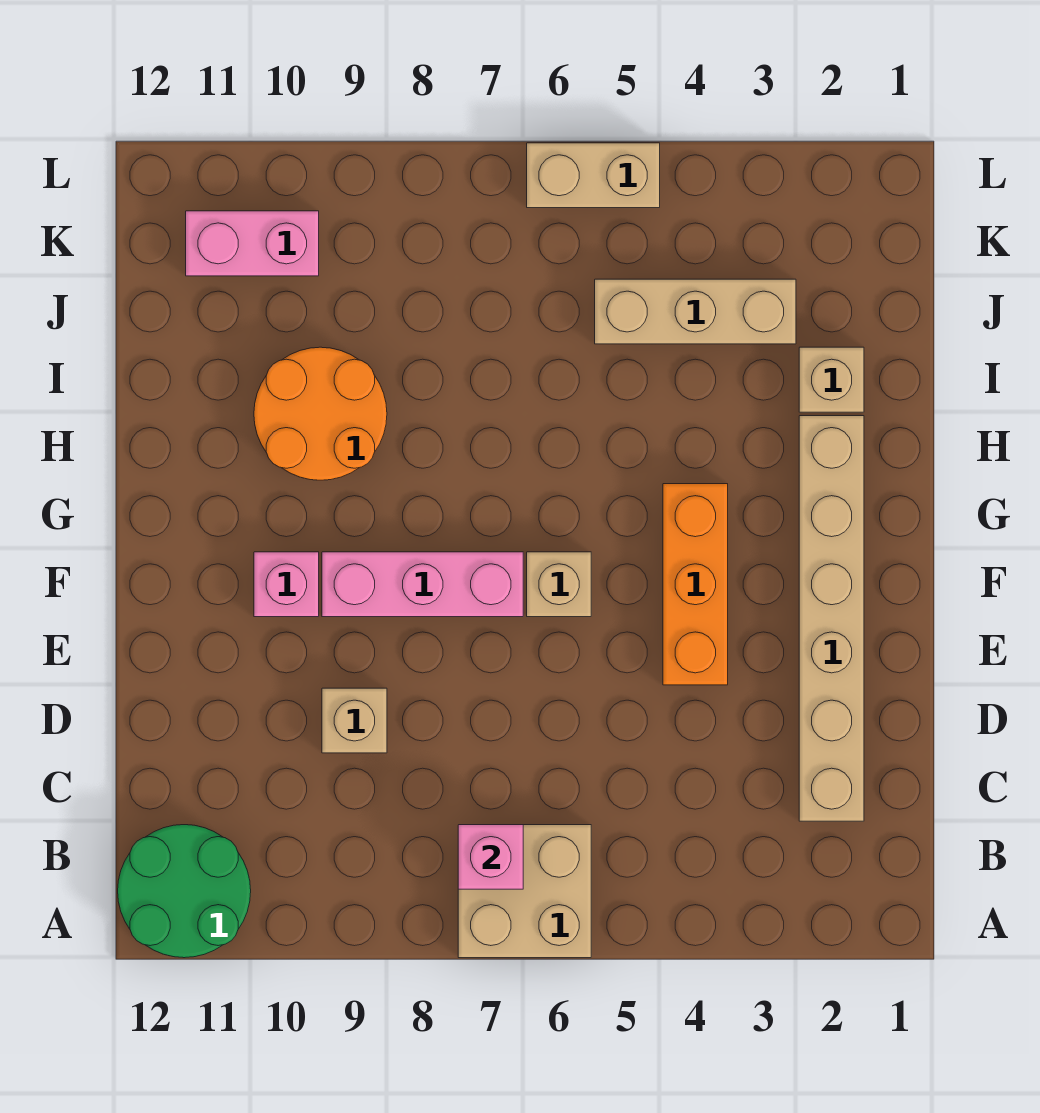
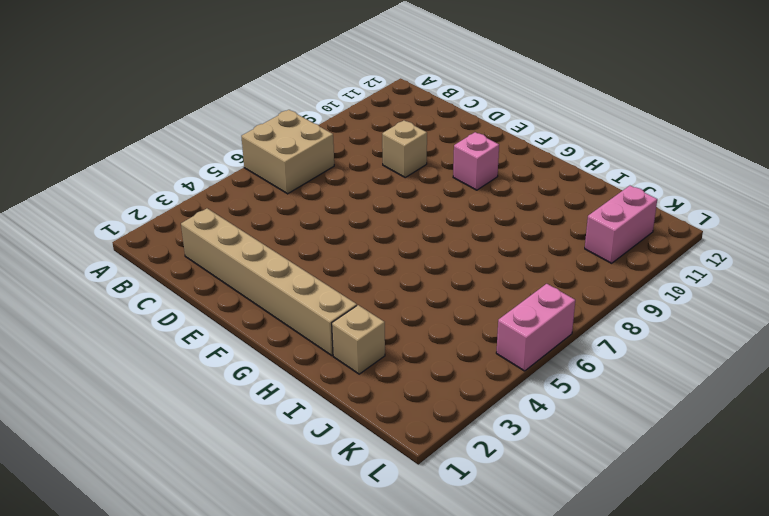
pink 1x2 brick [496,284,575,371] -> tan 1x2 brick [527,143,660,208]
none -> green 2x2 round brick [118,825,251,958]
none -> orange 1x3 brick [663,484,728,685]
none -> tan 1x1 brick [527,552,591,617]

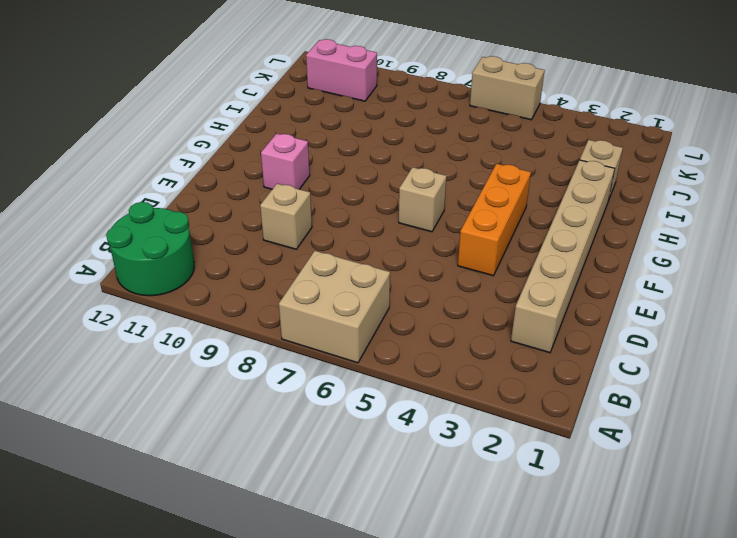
none -> pink 1x3 brick [322,552,523,617]
none -> orange 2x2 round brick [254,347,387,480]
none -> tan 1x3 brick [595,279,796,344]

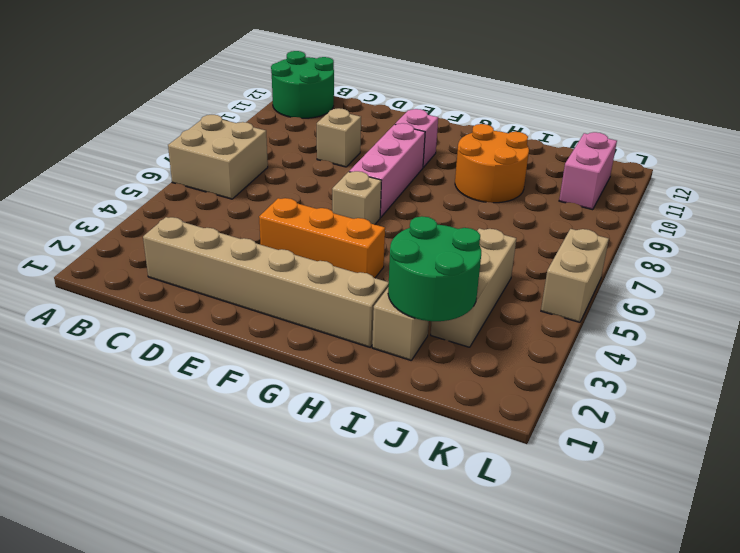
green 2x2 round brick [388,216,481,321] -> none
none -> pink 1x1 brick [458,825,523,889]

